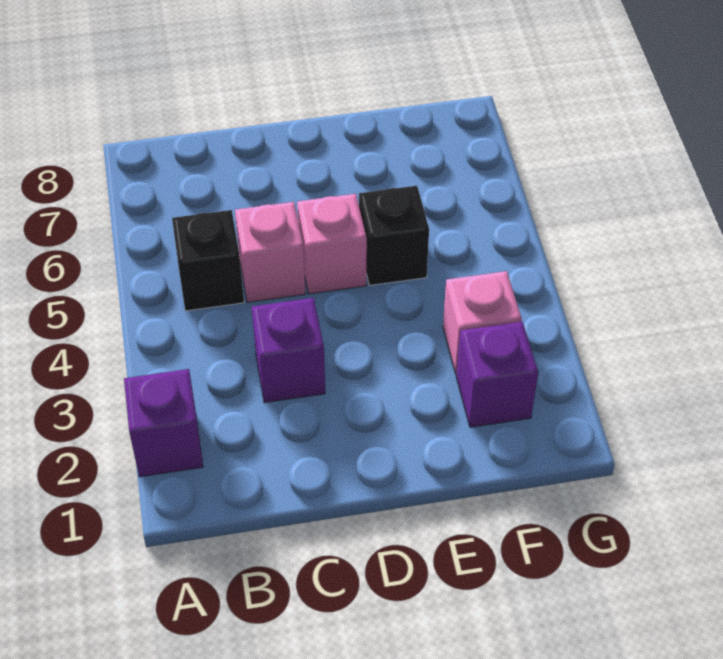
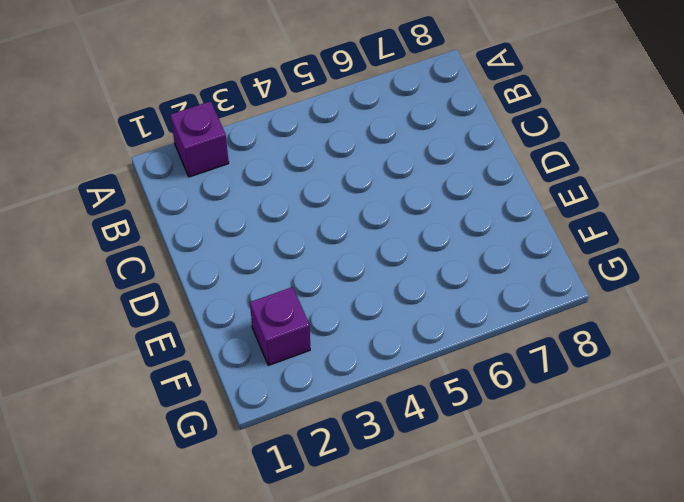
none -> black 1x1 brick [172,210,244,311]
none -> purple 1x1 brick [252,298,325,403]

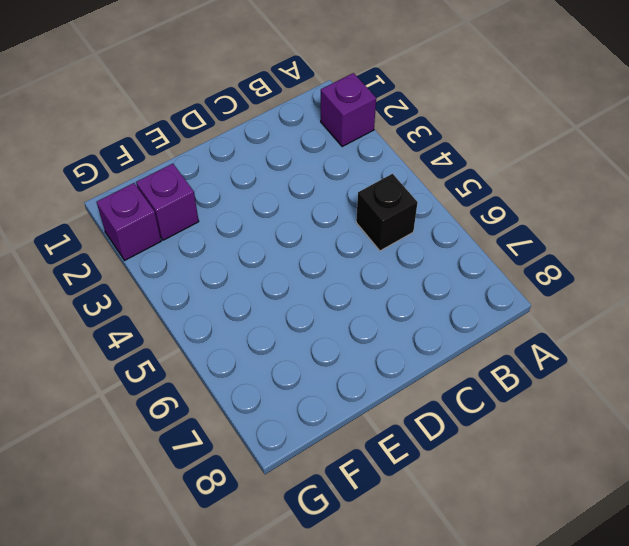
purple 1x1 brick [97,183,161,260] -> purple 1x1 brick moved to [252,298,325,403]
none -> pink 1x1 brick [235,202,305,302]
none -> pink 1x1 brick [297,194,367,294]

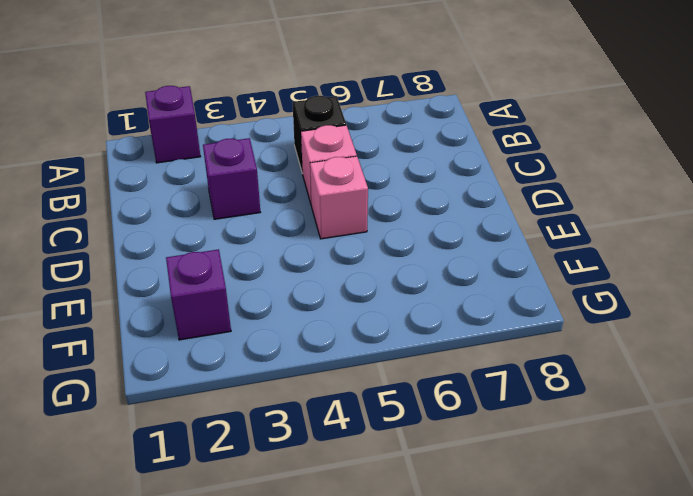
none -> black 1x1 brick [359,186,429,285]
none -> pink 1x1 brick [443,271,522,375]

